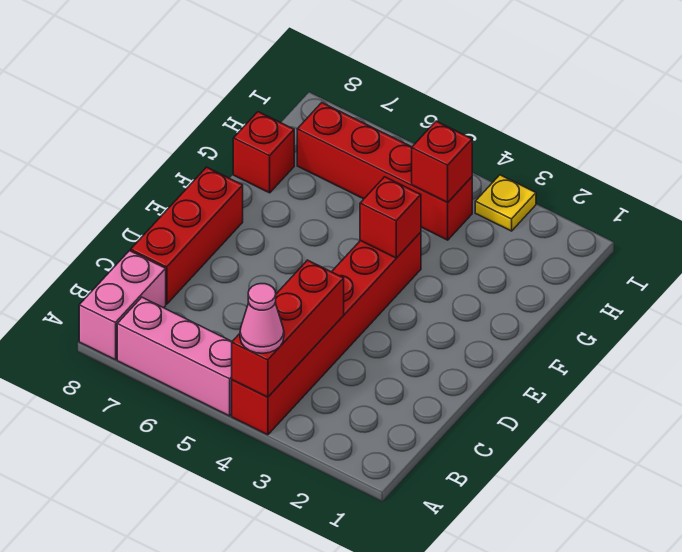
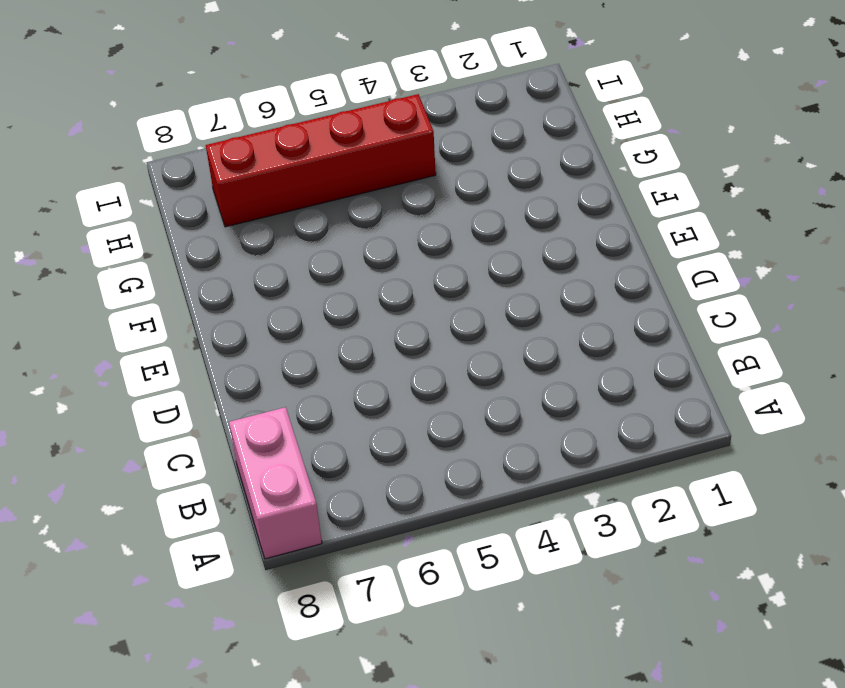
none -> red 1x6 brick [232,232,421,435]
none -> pink 1x3 brick [117,297,232,416]

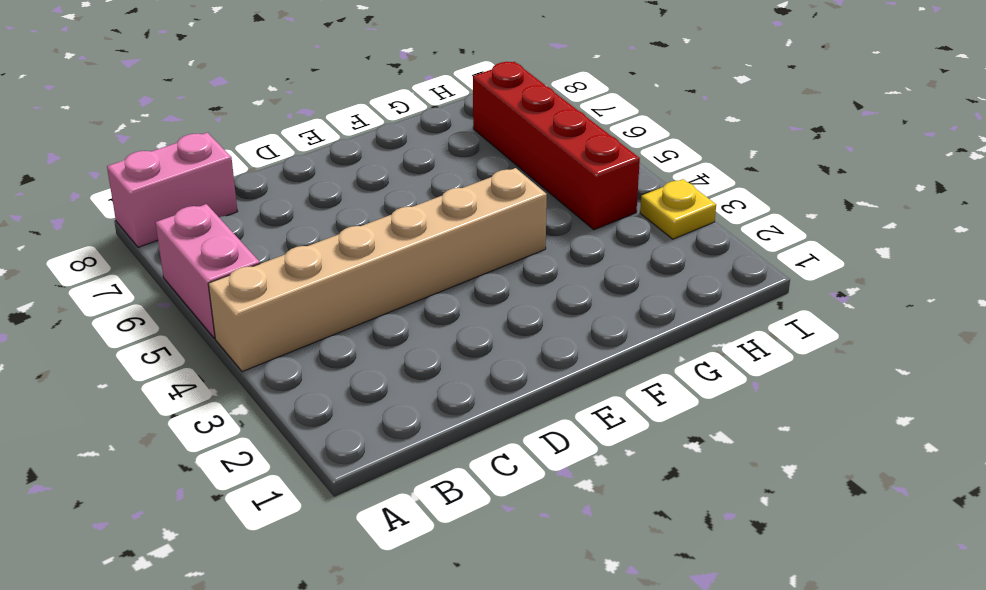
tan 1x6 brick [208,168,547,372] -> red 1x6 brick [232,232,421,435]
pink 1x2 brick [155,204,260,338] -> pink 1x3 brick [117,297,232,416]
none -> red 1x3 brick [131,167,243,304]
none -> red 1x1 brick [233,112,294,193]

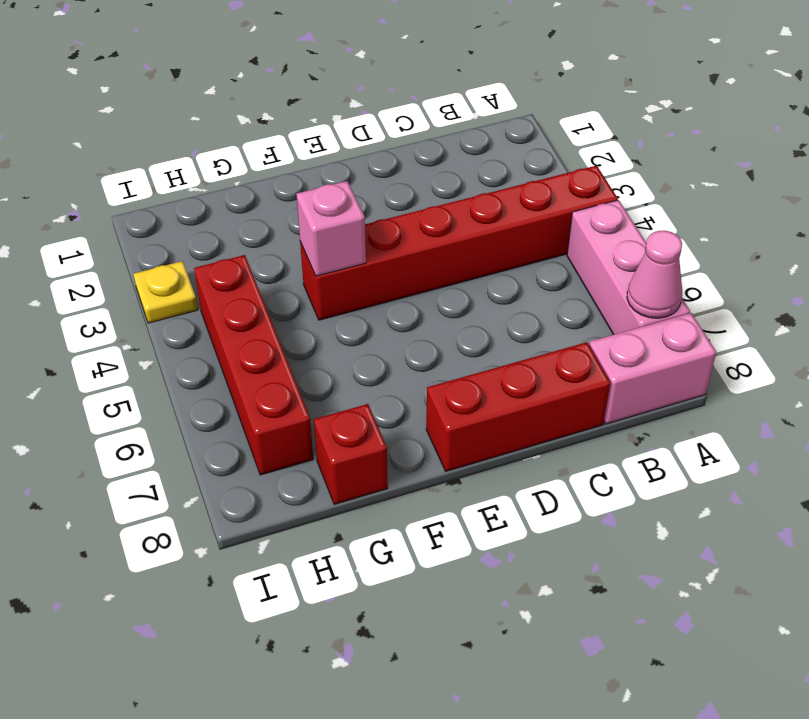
pink 1x1 cone [627,231,682,318] -> pink 1x1 cone moved to [240,284,284,353]
pink 1x1 brick [296,181,366,276] -> red 1x1 brick [360,177,421,258]
none -> red 1x3 brick [232,260,344,397]
none -> red 1x1 brick [412,121,472,203]

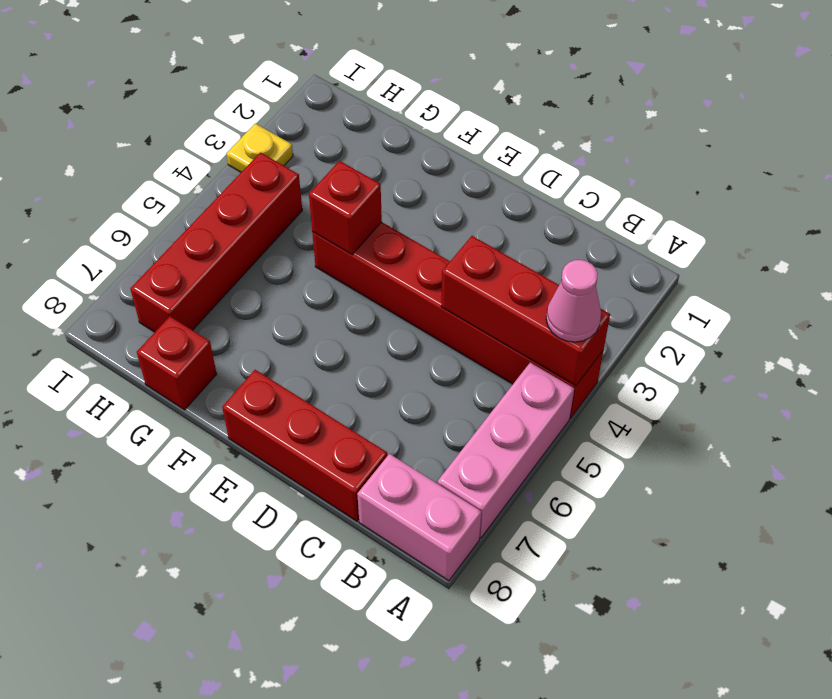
none -> red 1x1 brick [412,121,472,203]

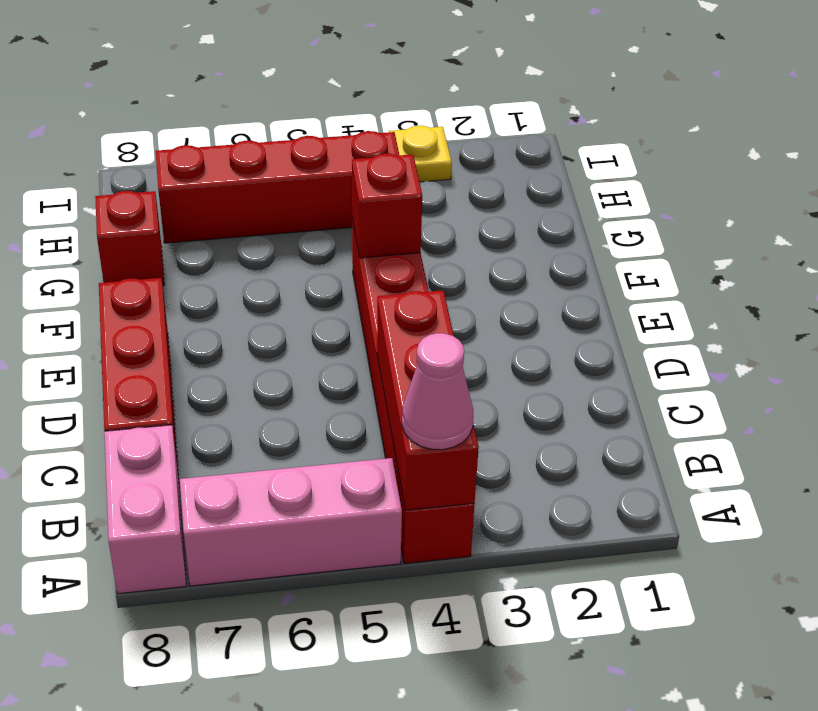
none -> red 1x1 brick [412,121,472,203]

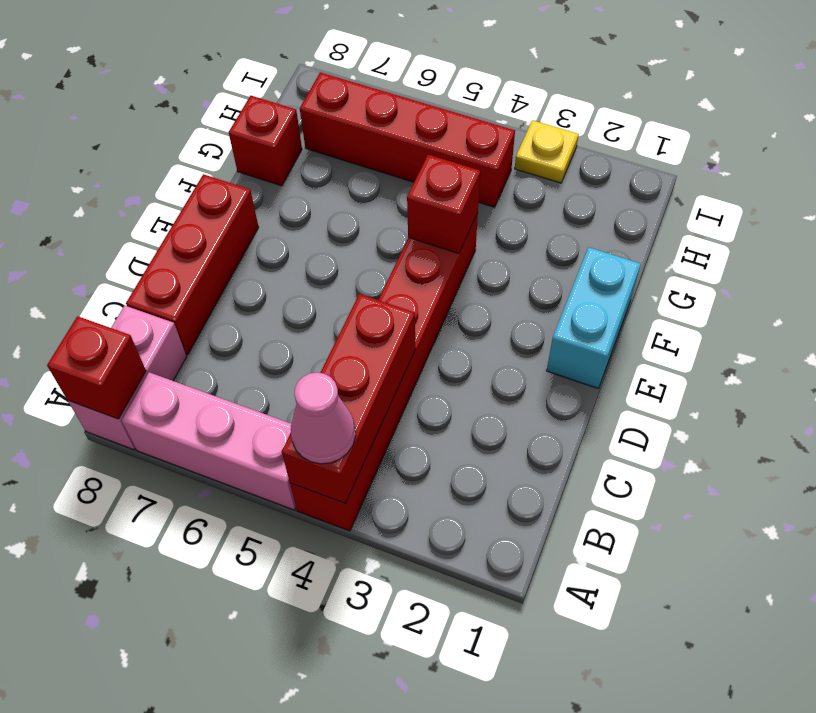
red 1x1 brick [47,316,146,419] -> red 1x1 brick moved to [412,121,472,203]
cyan 1x2 brick [547,247,641,388] -> none

